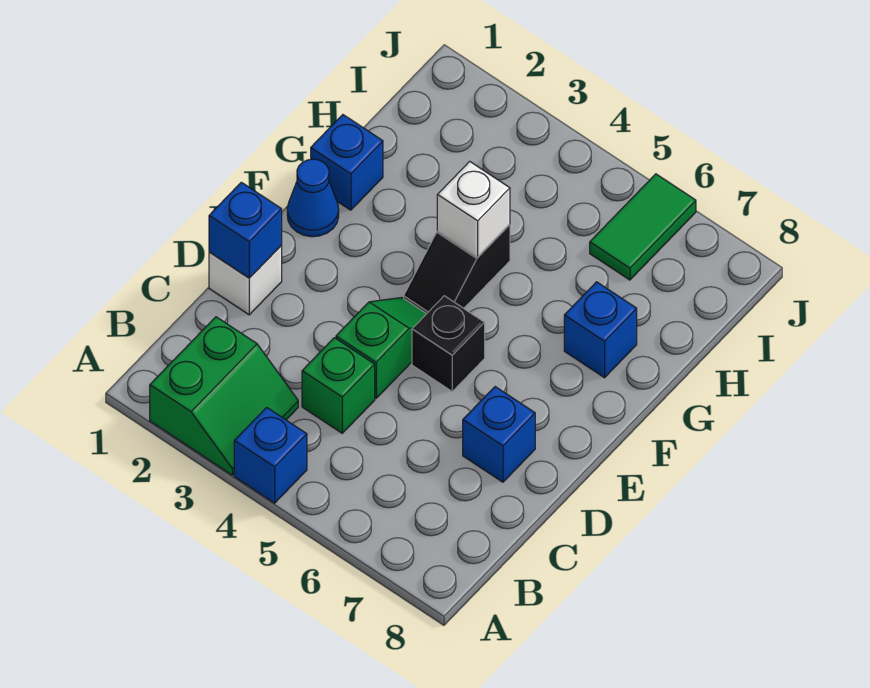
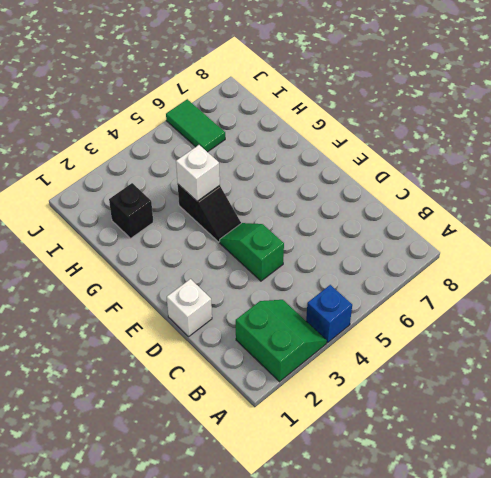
black 1x1 brick [109,183,153,238] -> black 1x1 brick moved to [412,296,485,391]
none -> green 1x1 brick [302,338,375,433]
none -> blue 1x1 brick [463,387,535,482]
none -> blue 1x1 cone [287,159,339,237]

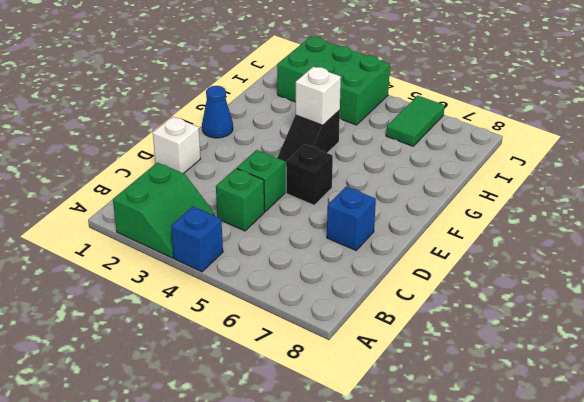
green 2x3 brick [277,37,390,125] -> none
none -> blue 1x1 brick [311,115,383,210]
none -> blue 1x1 brick [564,282,637,378]
none -> blue 1x1 brick [209,182,282,278]

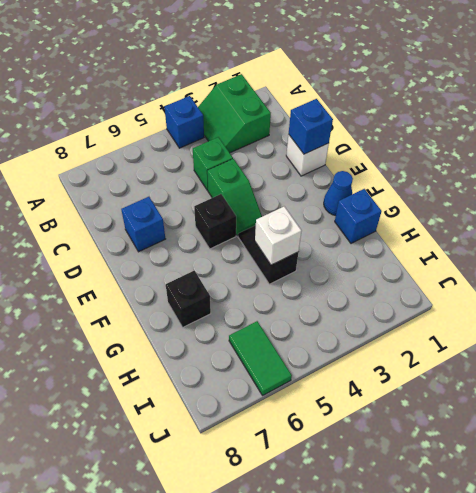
black 1x1 brick [166,270,211,327] -> blue 1x1 brick [564,282,637,378]

